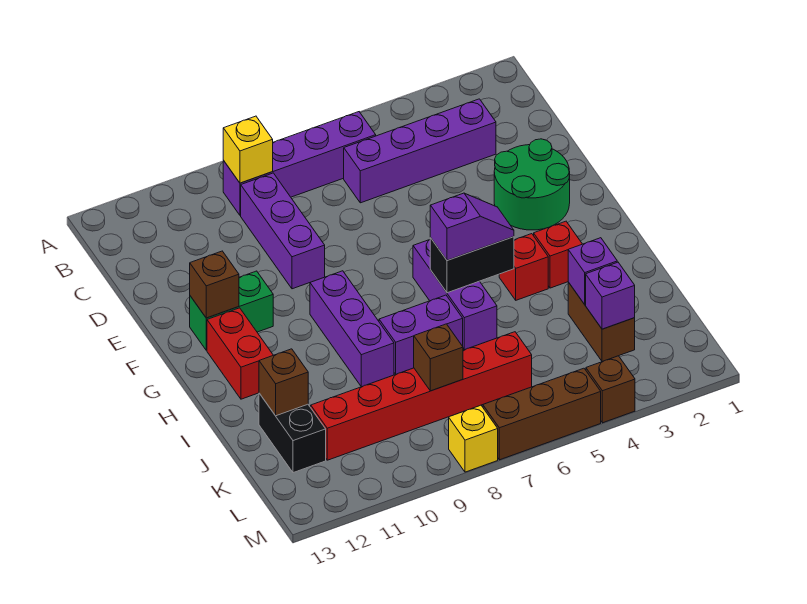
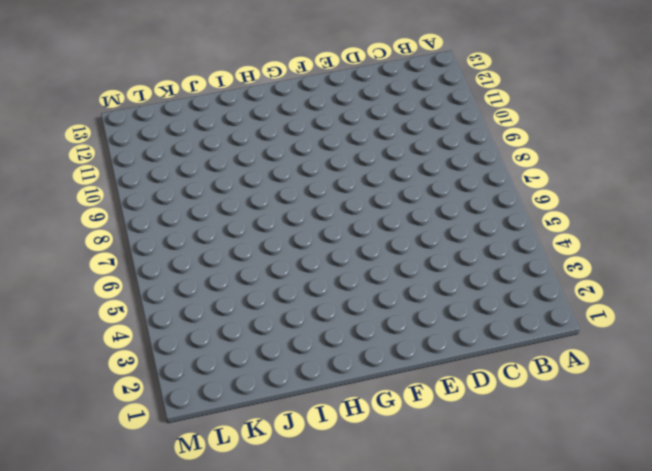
none -> purple 1x4 brick [223,112,376,215]
none -> purple 1x4 brick [344,99,496,203]
none -> purple 1x3 brick [241,173,325,289]

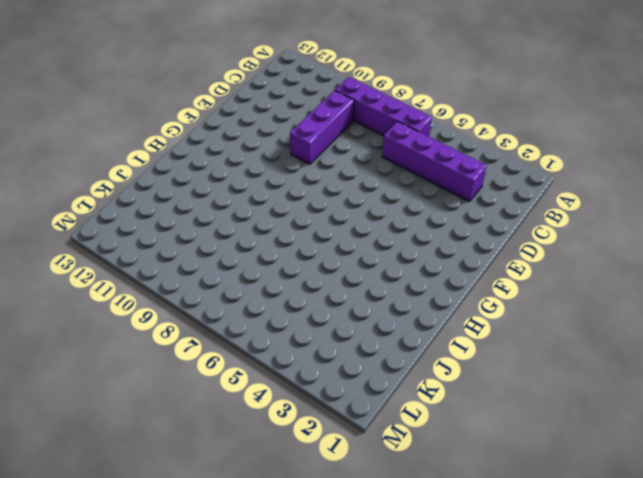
none -> green 2x2 round brick [494,139,570,230]
none -> green 1x2 brick [190,271,273,350]
none -> purple 1x3 brick [413,240,497,350]

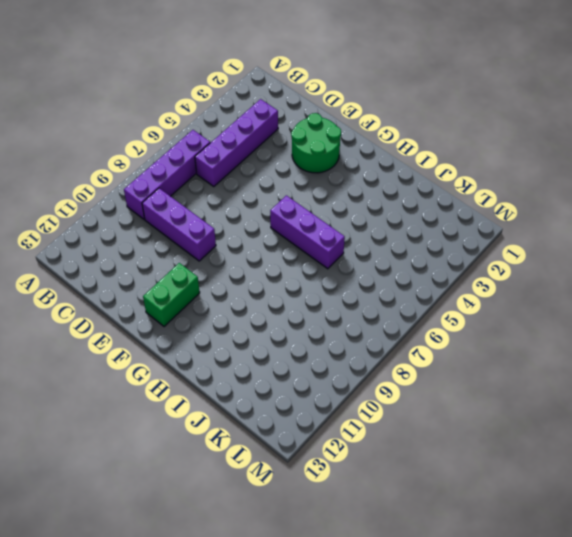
none -> purple 1x3 brick [310,271,394,387]
none -> red 1x2 brick [207,308,273,399]
none -> red 1x1 brick [534,221,582,288]

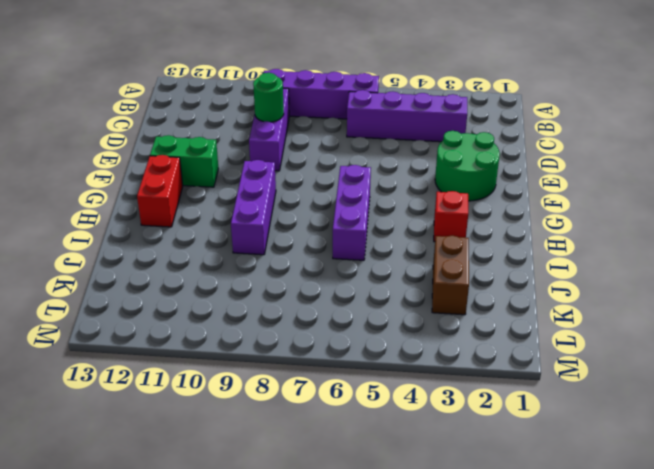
green 1x1 round brick [253,73,284,122] -> none
none -> red 1x1 brick [499,234,548,300]
none -> purple 1x2 brick [379,295,463,374]
none -> black 1x2 brick [259,393,326,473]

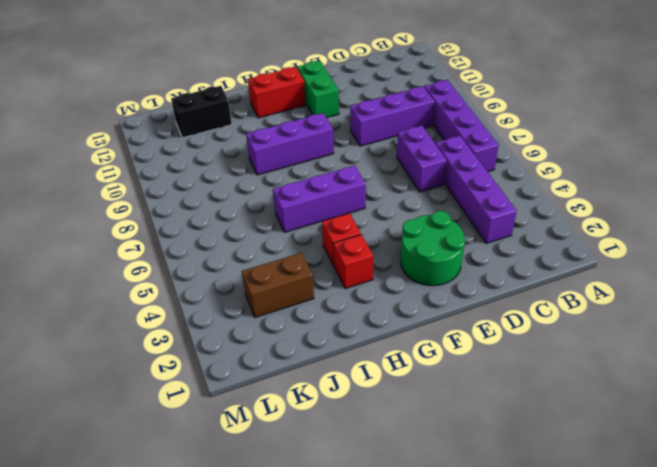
purple 1x2 brick [397,126,447,192] -> purple 1x2 brick moved to [379,295,463,374]
none -> red 1x6 brick [311,332,532,460]
none -> brown 1x1 brick [586,356,635,423]
none -> brown 1x3 brick [483,368,601,460]

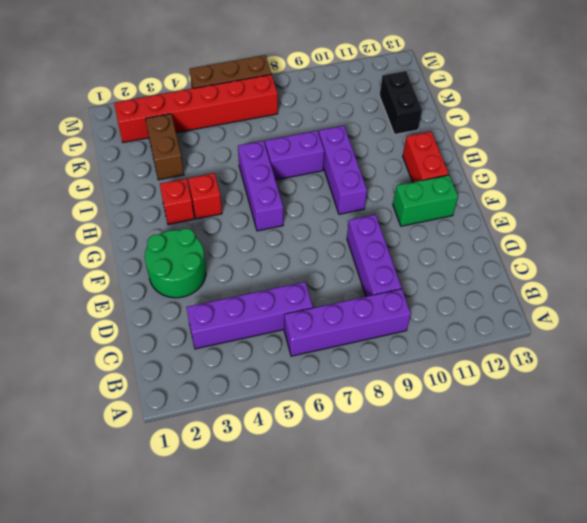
red 1x6 brick [114,74,278,142] -> red 1x6 brick moved to [311,332,532,460]
none -> brown 1x1 brick [586,356,635,423]
none -> yellow 1x1 brick [449,405,498,472]
none -> yellow 1x1 brick [223,116,273,183]

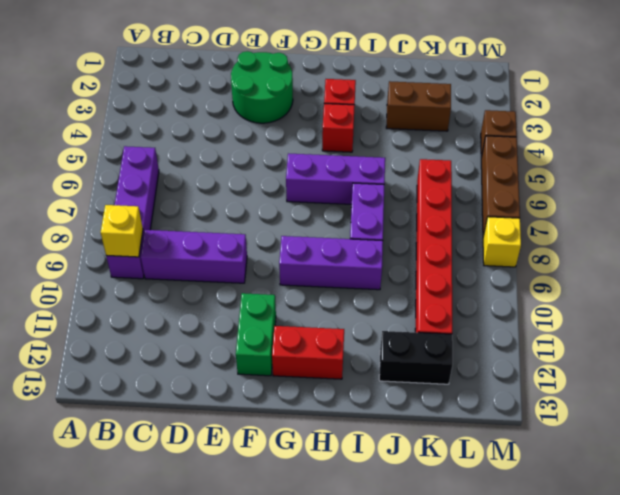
none -> purple 1x4 brick [344,99,496,203]
none -> brown 1x1 brick [190,251,239,318]
none -> black 1x2 brick [430,237,514,293]

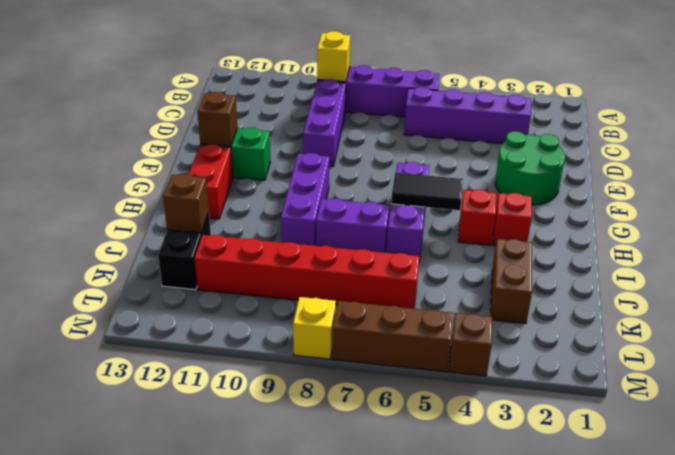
black 1x2 tile [391,173,463,210] -> black 1x2 brick [430,237,514,293]
none -> purple 1x1 brick [568,238,617,305]
none -> purple 1x1 brick [586,262,635,329]
none -> brown 1x1 brick [414,324,463,391]

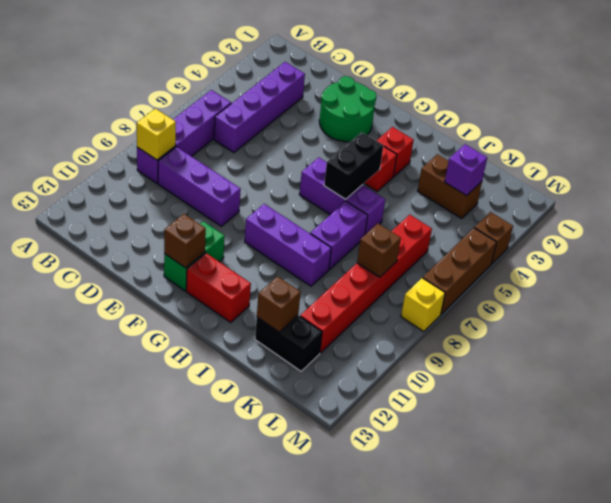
none -> purple 1x1 brick [568,238,617,305]
none -> purple 1x2 slope [430,193,514,260]

